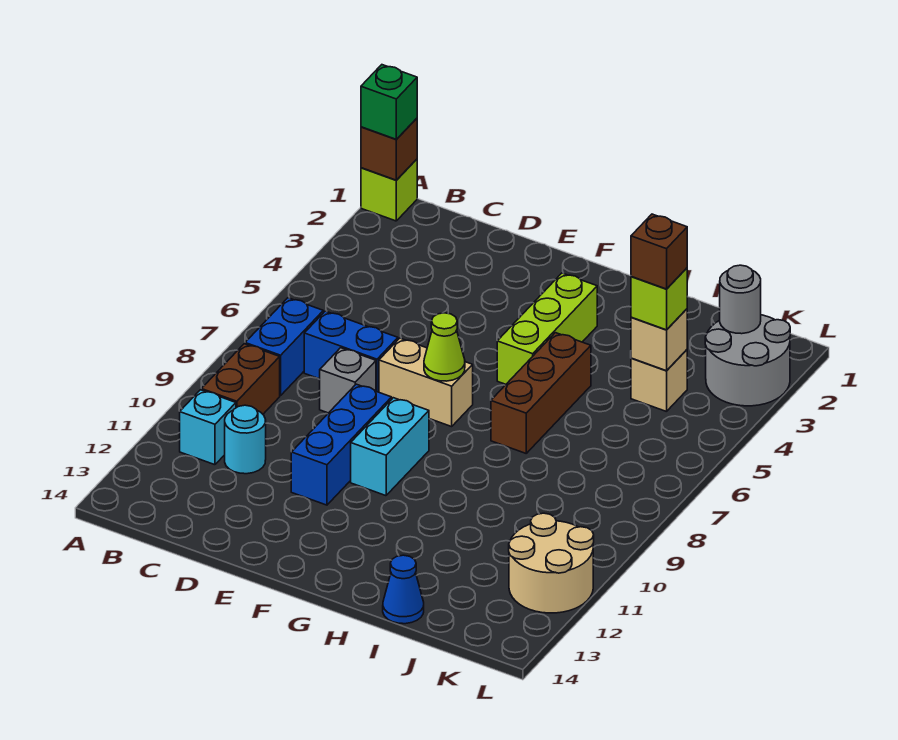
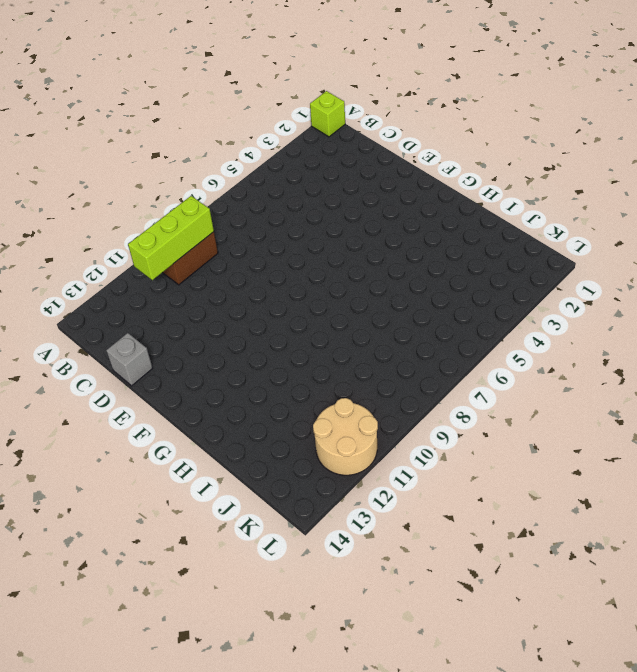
lime 1x3 brick [128,196,214,280] -> lime 1x3 brick moved to [497,273,597,384]
grey 1x1 brick [106,333,153,386] -> grey 1x1 brick moved to [320,348,376,413]
none -> blue 1x2 brick [245,298,323,396]
none -> cyan 1x1 brick [180,390,236,465]
none -> blue 1x2 brick [304,311,398,392]

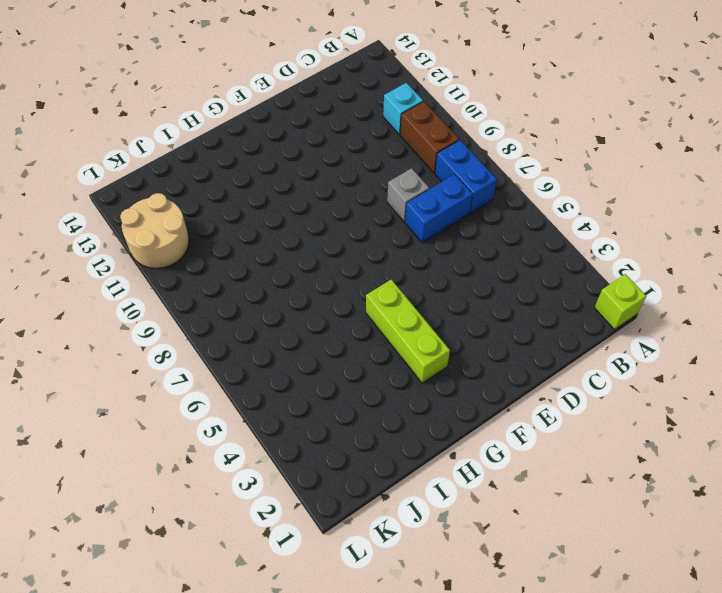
none -> cyan 1x1 round brick [225,405,266,474]
none -> tan 1x2 brick [379,338,473,427]
none -> blue 1x3 brick [291,384,392,505]

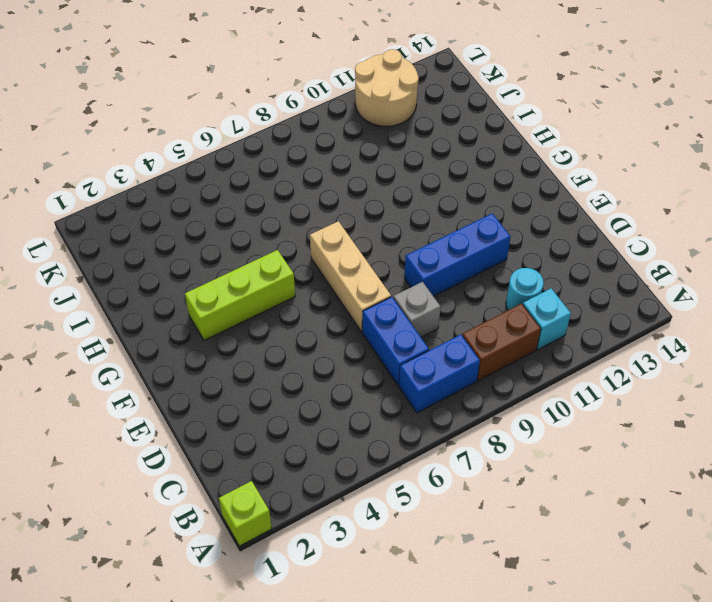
tan 1x3 brick [310,221,391,332] -> tan 1x2 brick [379,338,473,427]
none -> cyan 1x2 brick [351,398,429,496]
none -> brown 1x3 brick [491,333,591,453]
none -> blue 1x1 cone [383,555,424,624]

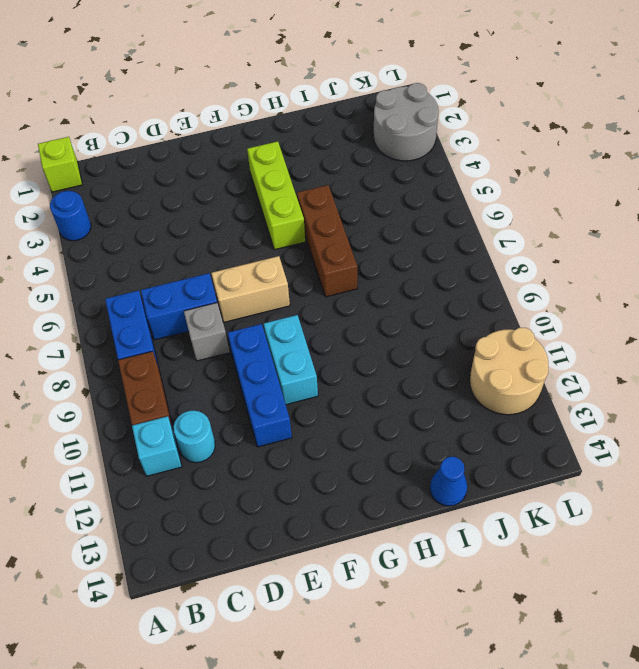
blue 1x1 round brick [50,191,91,241] -> none
none -> tan 1x1 brick [631,350,687,412]
none -> brown 1x1 brick [361,118,417,180]
none -> lime 1x1 cone [424,313,465,381]

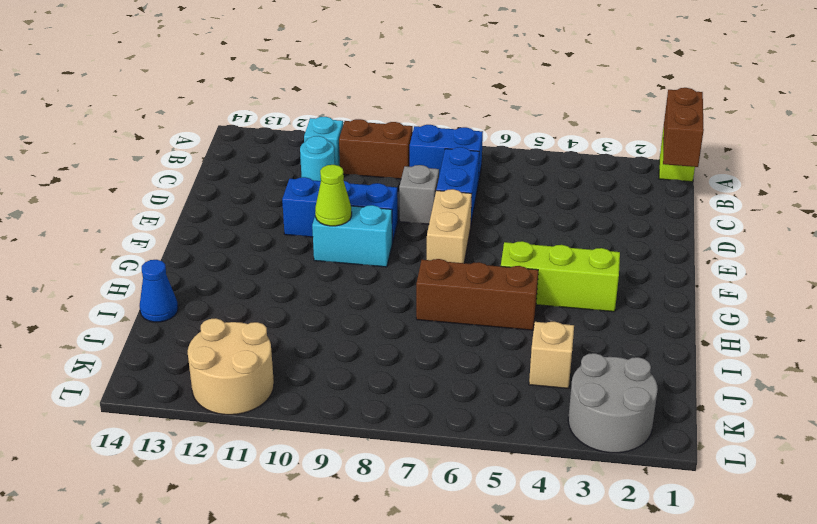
brown 1x2 brick [663,88,704,167] -> brown 1x1 brick [361,118,417,180]
lime 1x1 cone [315,165,352,226] -> lime 1x1 cone moved to [424,313,465,381]
none -> tan 1x1 brick [631,309,687,371]
none -> grey 1x1 round brick [720,265,761,334]
none -> green 1x1 brick [361,65,417,139]

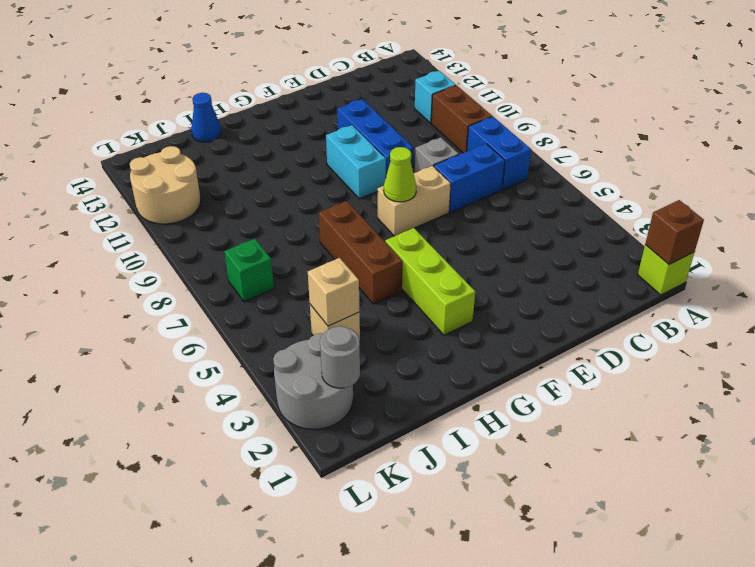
green 1x1 brick [224,239,274,302] -> green 1x1 brick moved to [361,65,417,139]
none -> cyan 1x1 round brick [225,405,266,474]
none -> lime 1x1 brick [631,268,687,330]
none -> brown 1x1 brick [631,214,687,289]

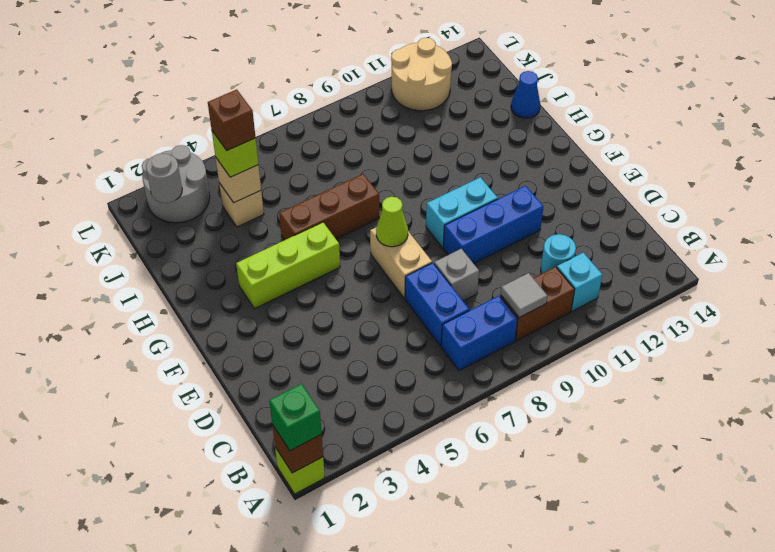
grey 1x1 tile [501,273,547,317] -> none

